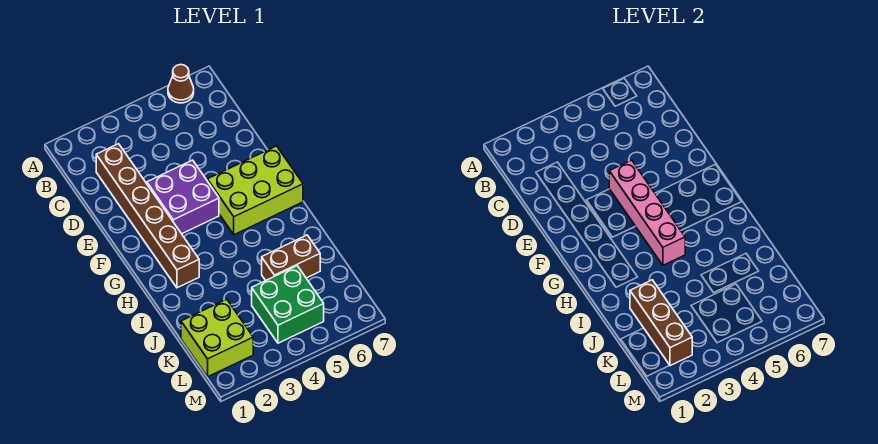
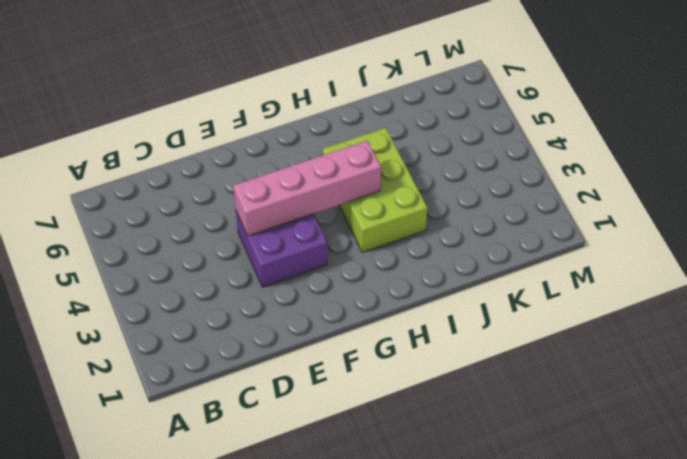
lime 2x3 brick [323,128,428,252] -> lime 2x3 brick moved to [207,146,303,235]
none -> brown 1x1 cone [168,65,194,103]
none -> brown 1x6 brick [96,144,199,288]

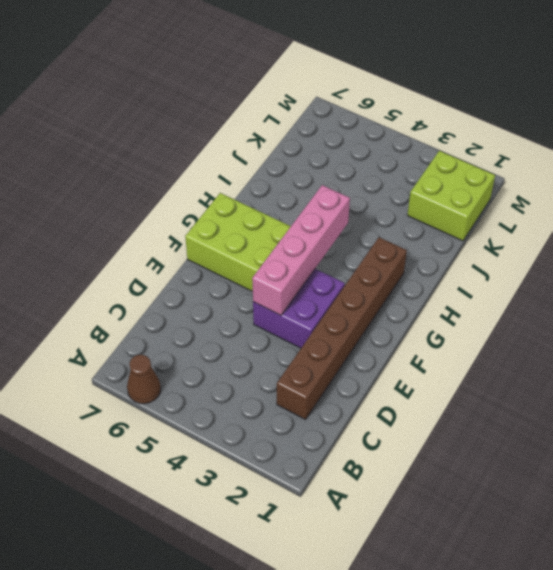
none -> brown 1x2 brick [262,235,320,281]
none -> green 2x2 brick [252,266,324,343]

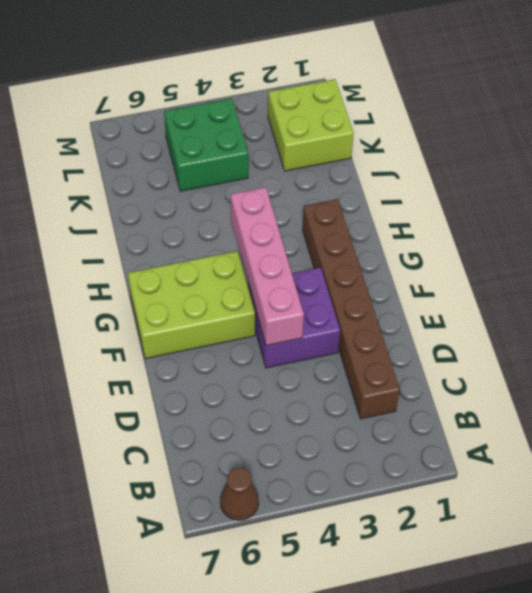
none -> brown 1x2 brick [262,235,320,281]
none -> brown 1x3 brick [630,280,692,366]

